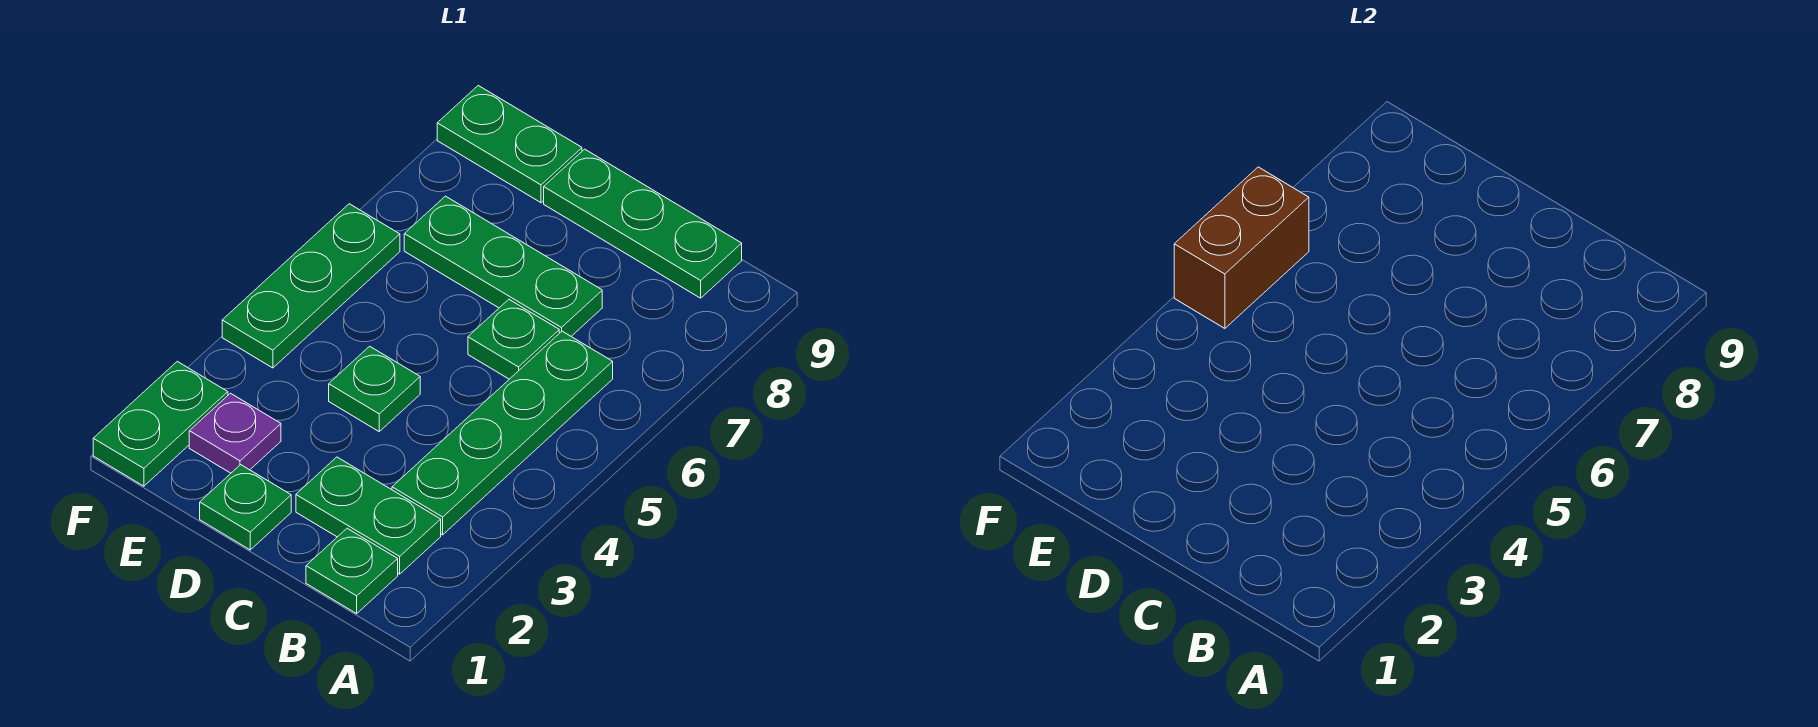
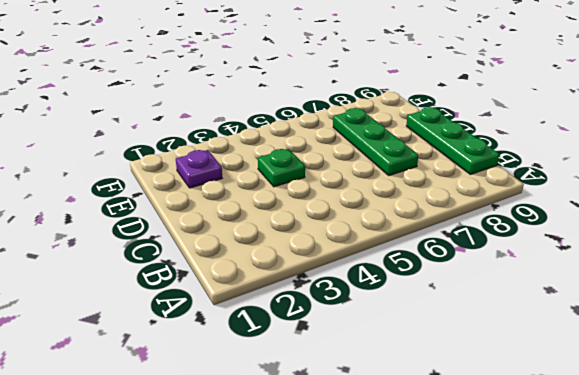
none -> green 1x1 plate [306,528,398,614]
none -> green 1x2 plate [296,457,441,574]
none -> green 1x4 plate [392,331,613,535]

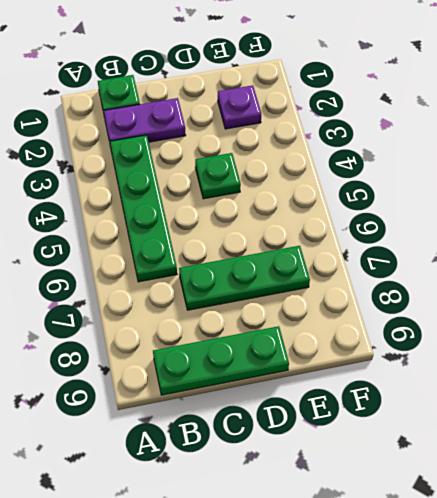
purple 1x2 plate [104,98,186,147] -> green 1x2 plate [296,457,441,574]
none -> green 1x1 plate [468,299,559,379]
none -> green 1x1 plate [200,465,291,550]
none -> green 1x2 plate [437,86,582,203]

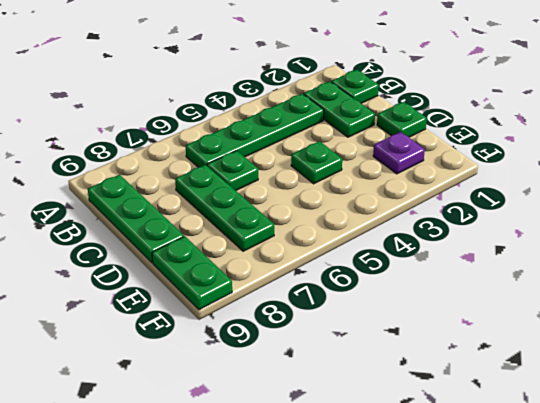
none -> green 1x2 plate [93,361,228,486]
none -> green 1x3 plate [222,204,400,368]
none -> brown 1x2 brick [1174,167,1309,328]

